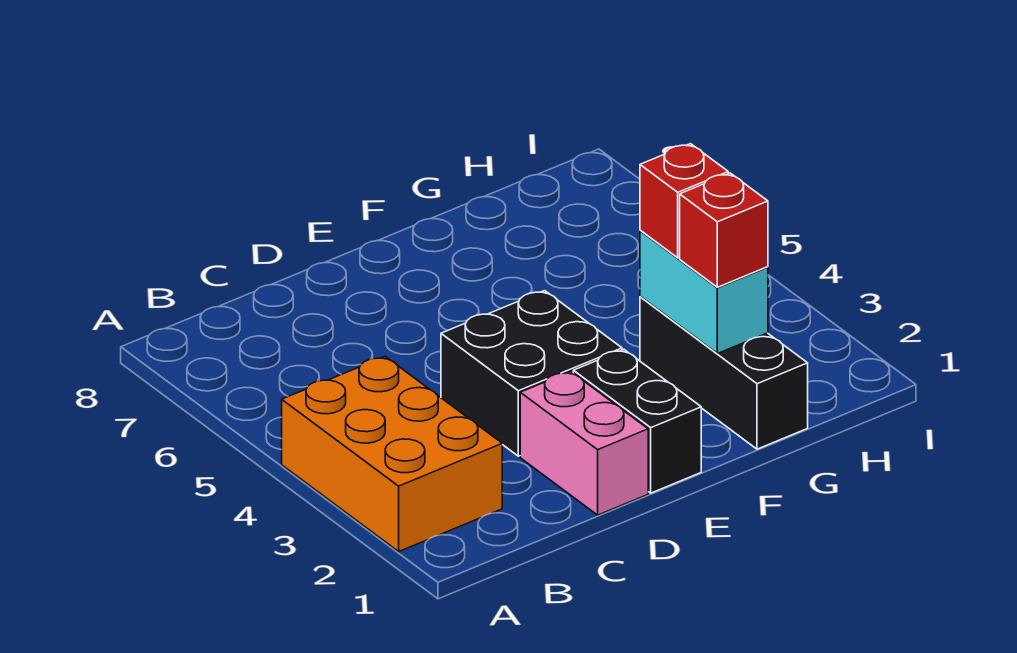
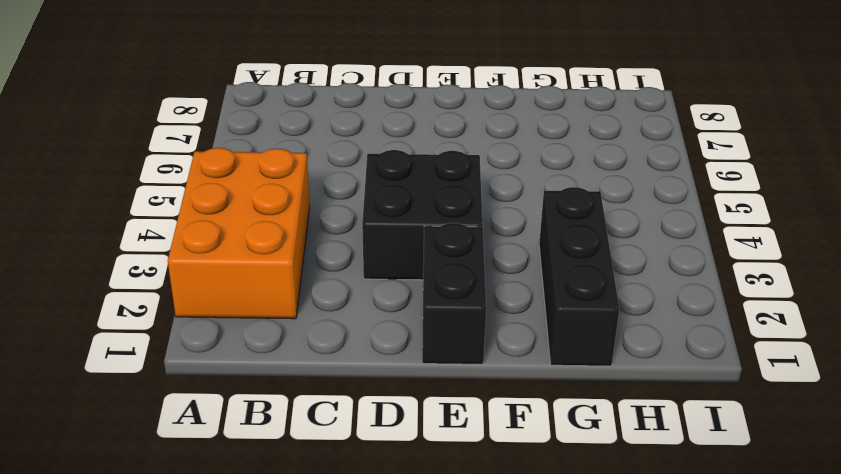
none -> pink 1x2 brick [520,371,648,515]
none -> cyan 1x2 brick [640,230,768,354]

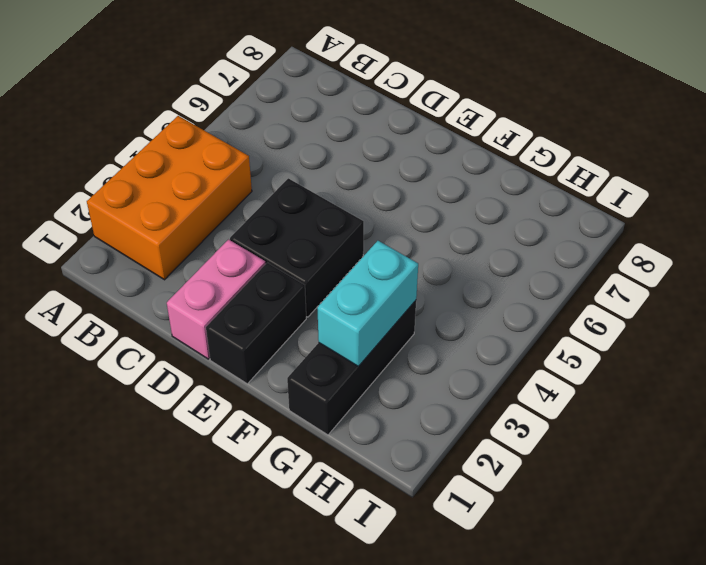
none -> red 1x1 brick [680,173,768,287]
none -> red 1x1 brick [640,144,728,258]

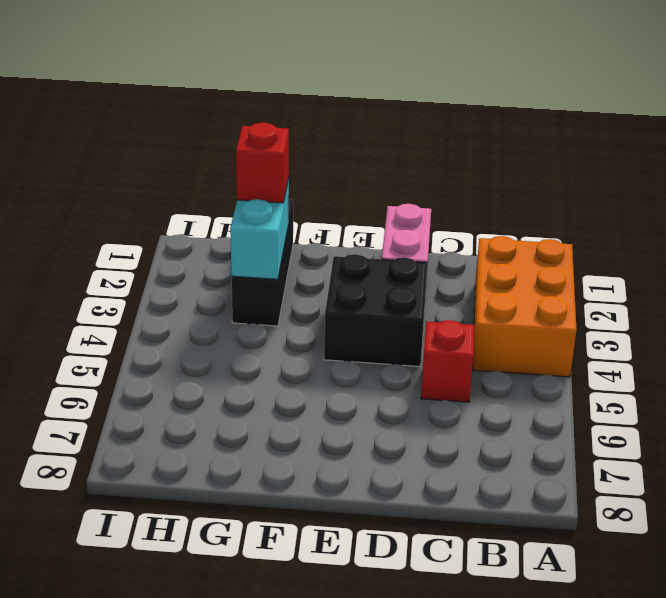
red 1x1 brick [421,320,474,402] -> red 1x1 brick moved to [640,144,728,258]
none -> black 1x2 brick [573,350,701,493]

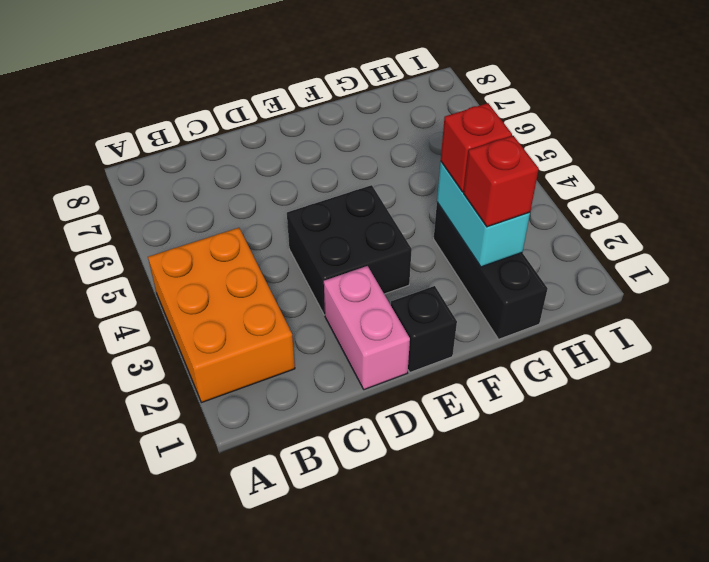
black 1x1 brick [391,286,457,372] -> black 1x2 brick [573,350,701,493]

